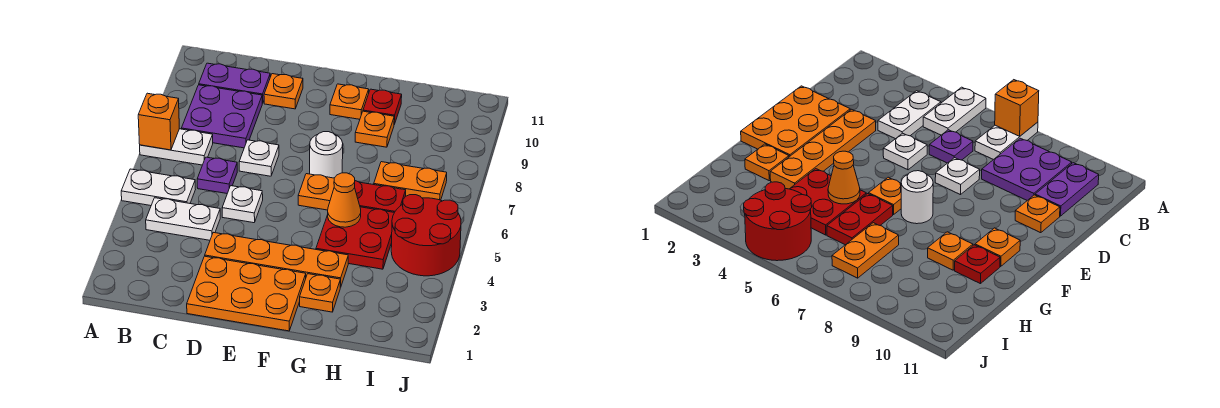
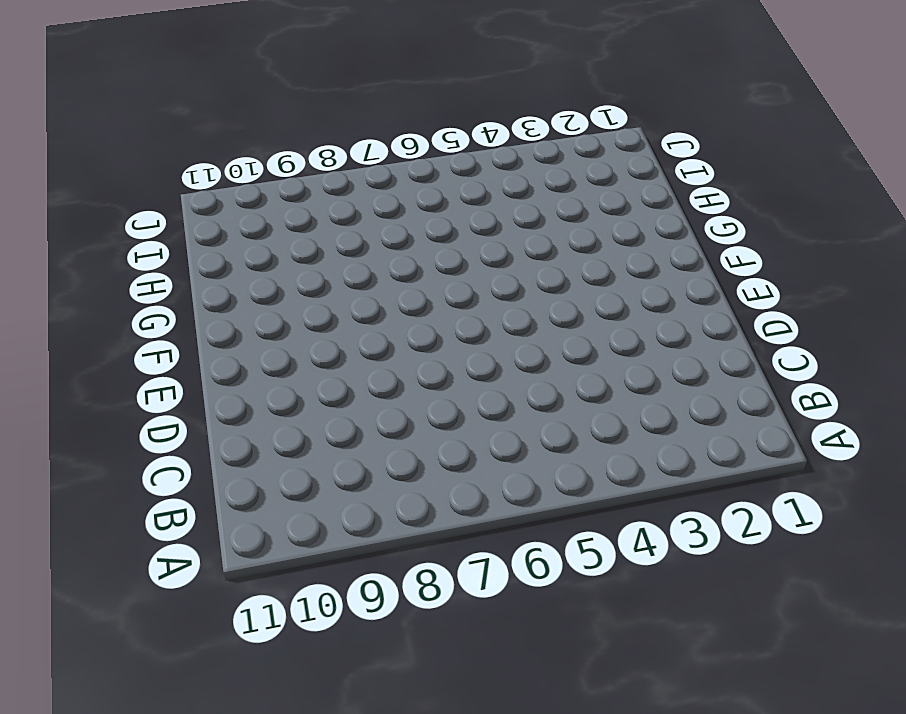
none -> white 1x2 plate [121,169,195,206]
none -> white 1x2 plate [140,129,213,165]
none -> white 1x2 plate [146,198,220,240]

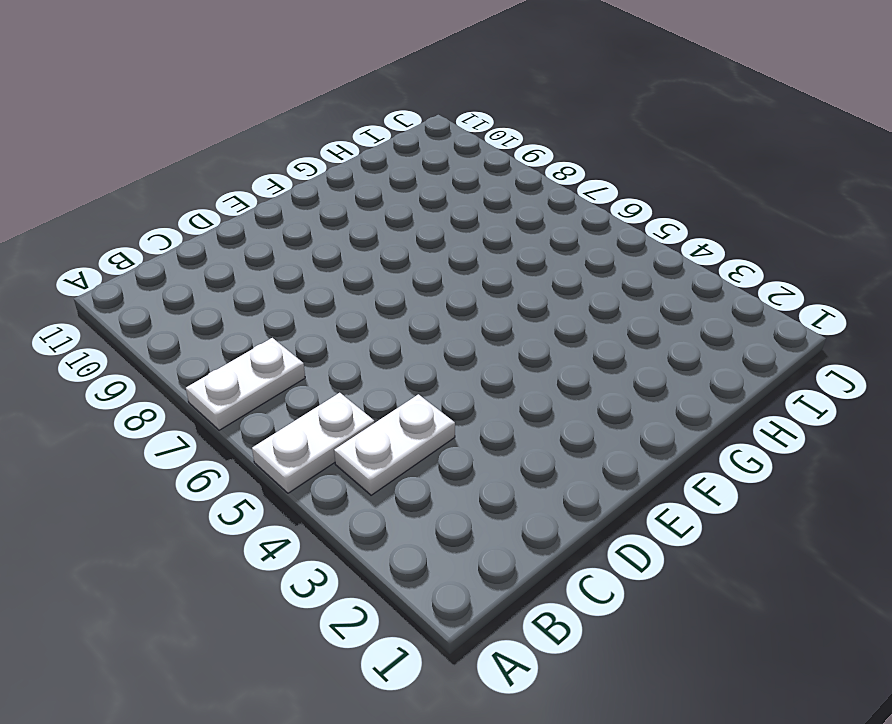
none -> purple 2x2 plate [181,85,262,148]
none -> purple 1x2 plate [199,63,270,103]
none -> purple 1x1 plate [197,157,237,193]

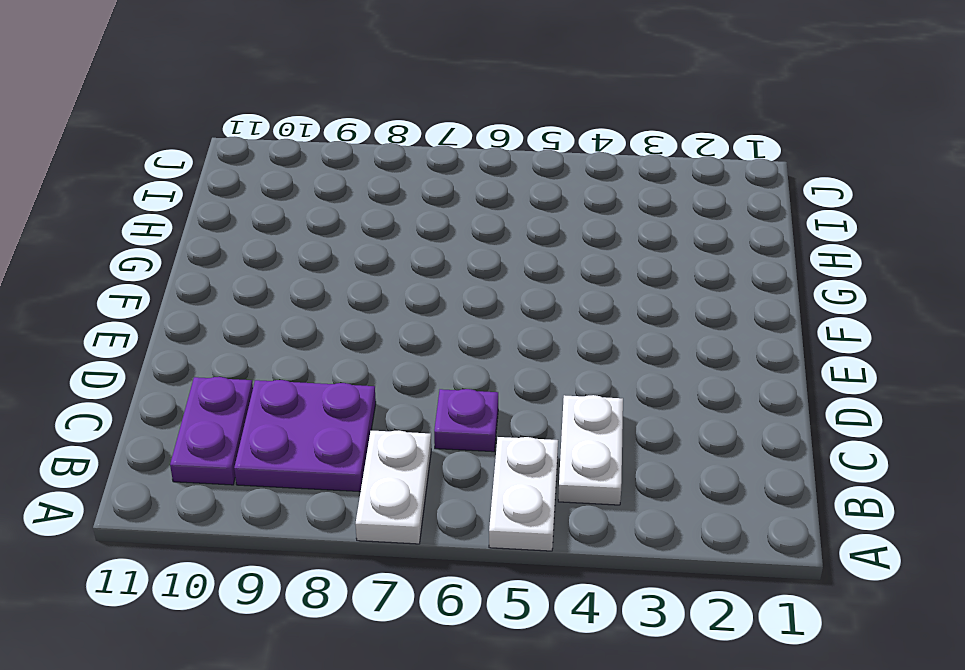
none -> orange 2x3 plate [187,256,306,331]
none -> orange 1x4 plate [205,232,348,287]
none -> white 1x1 plate [222,186,263,223]

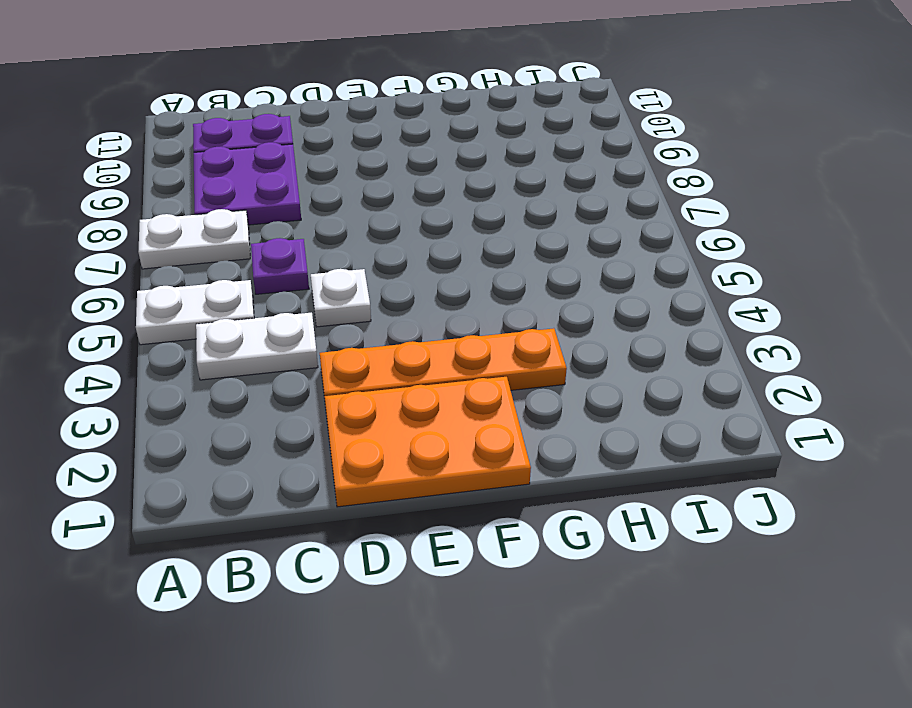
none -> white 1x1 plate [239,140,279,176]
none -> orange 1x1 plate [264,74,303,109]
none -> orange 1x1 plate [298,174,334,210]

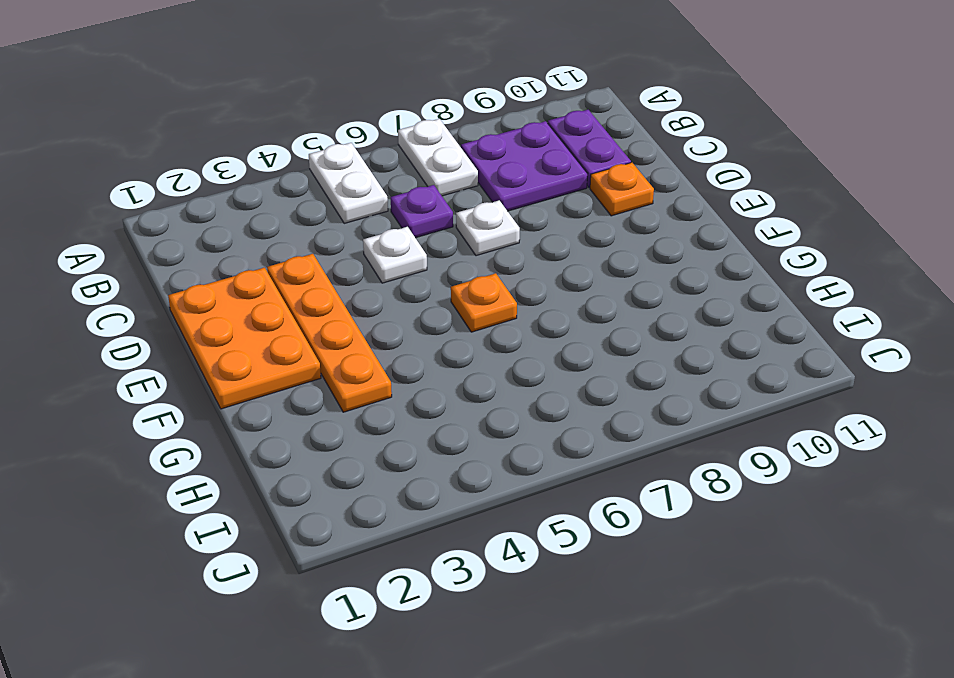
none -> white 1x2 plate [146,198,220,240]
none -> white 1x1 round brick [310,132,343,178]
none -> orange 1x1 plate [330,84,369,119]

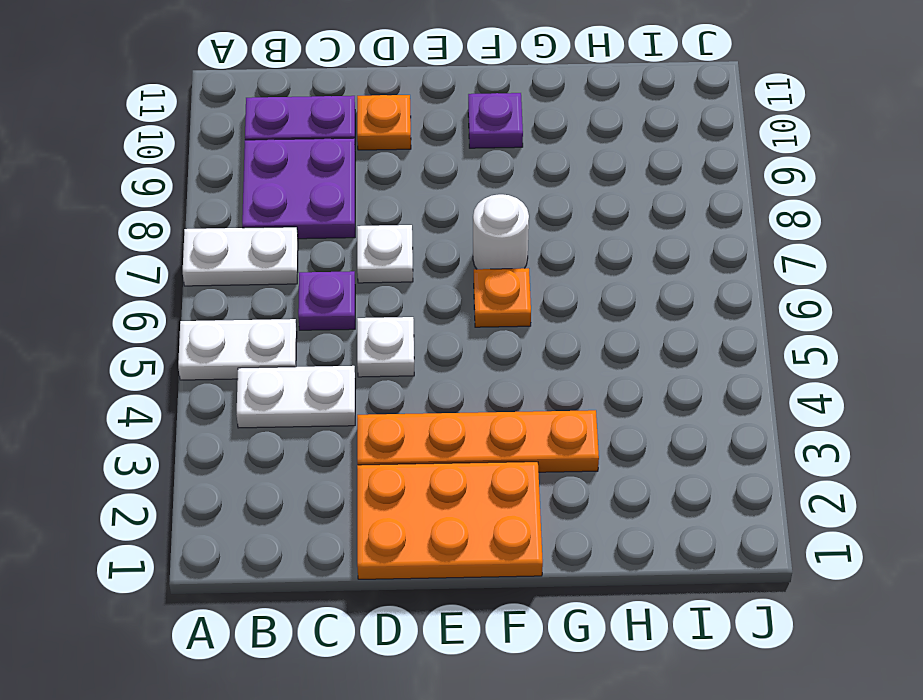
purple 1x1 plate [468,93,523,148] -> orange 1x1 plate [330,84,369,119]
none -> orange 1x1 plate [300,274,340,312]
none -> red 2x2 plate [316,207,394,269]
none -> red 1x2 plate [355,181,406,213]

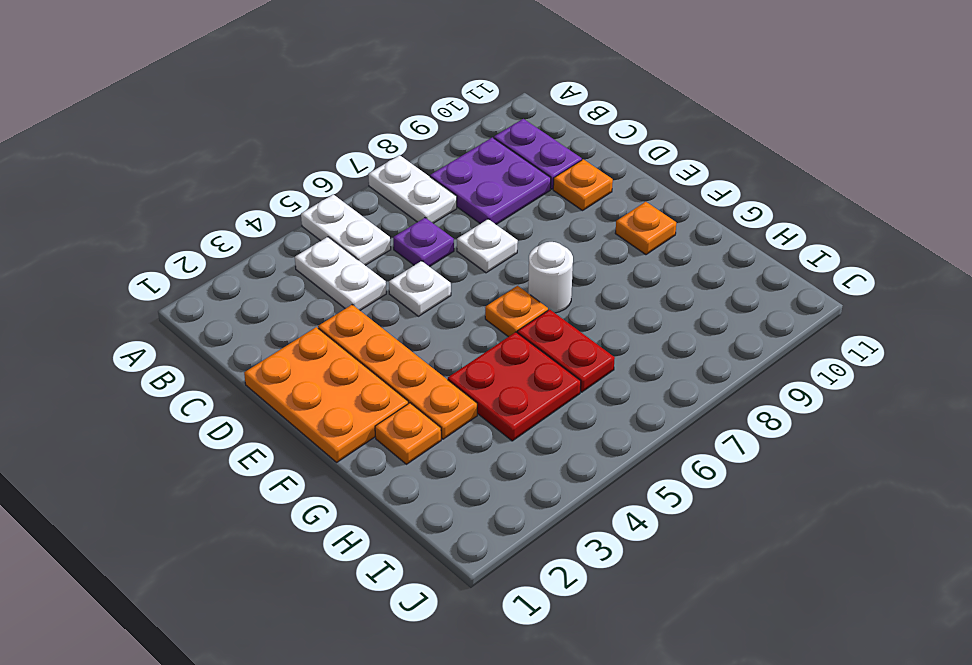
none -> orange 1x1 plate [355,111,394,147]
none -> red 1x1 plate [363,89,402,124]
none -> orange 1x2 plate [374,162,447,200]

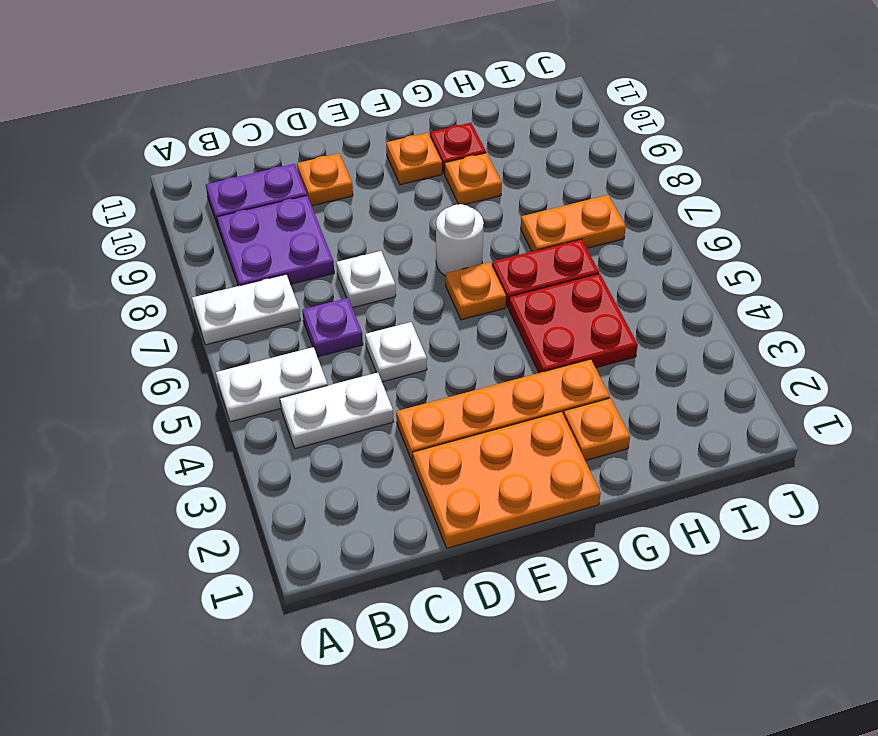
none -> red 2x2 round brick [391,195,461,276]
none -> orange 1x1 brick [138,93,179,150]
none -> orange 1x1 cone [328,173,361,227]

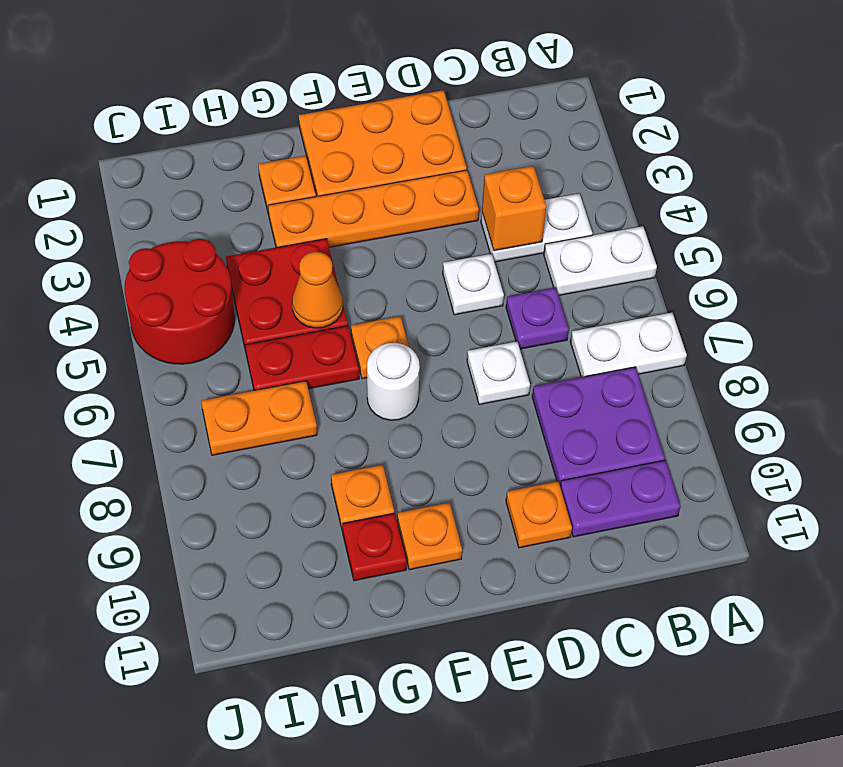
orange 1x1 brick [482,166,546,251] -> orange 1x1 brick moved to [138,93,179,150]

